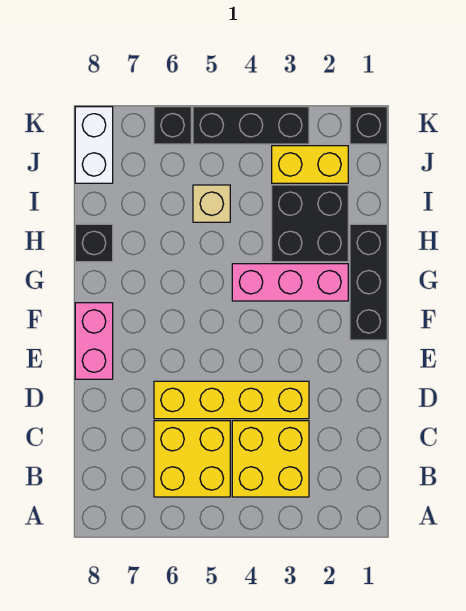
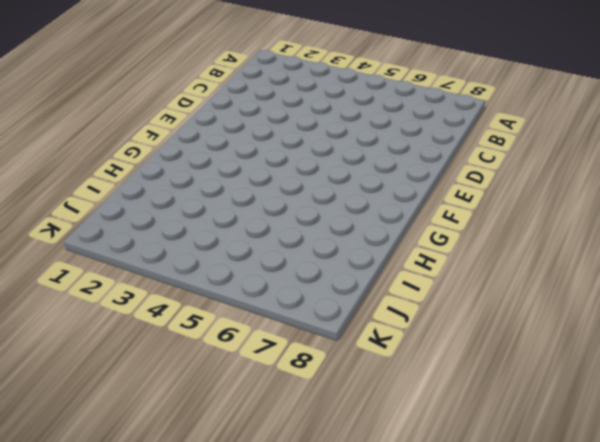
none -> yellow 2x2 brick [232,421,309,497]
none -> yellow 2x2 brick [154,421,230,497]
none -> yellow 1x4 brick [154,381,309,419]

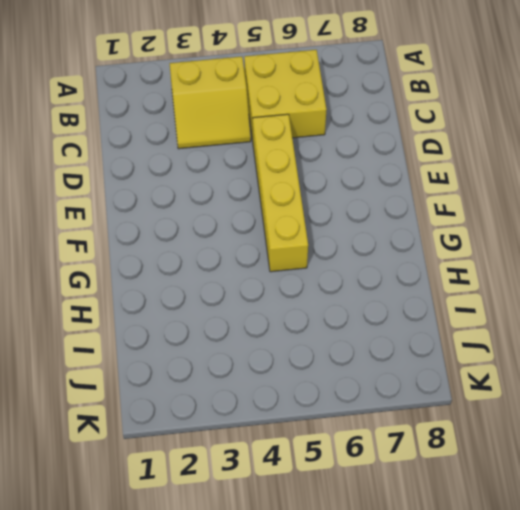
yellow 2x2 slope [170,57,251,149] -> yellow 2x2 brick [232,421,309,497]
yellow 1x4 brick [253,114,308,272] -> yellow 1x4 brick turned to [154,381,309,419]
none -> pink 1x2 brick [75,303,113,379]
none -> black 1x3 brick [350,224,387,340]
none -> pink 1x3 brick [232,264,348,301]

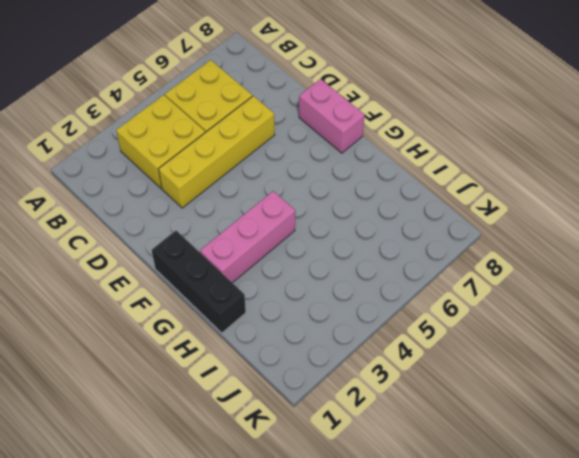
none -> black 2x2 brick [272,185,348,262]
none -> black 1x1 brick [75,224,113,262]
none -> tan 1x1 brick [193,185,230,222]

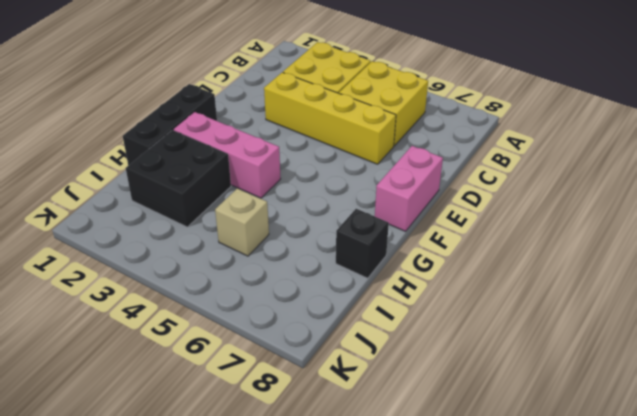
none -> yellow 1x2 brick [272,146,348,183]
none -> white 1x2 brick [75,107,113,183]
none -> black 1x1 brick [350,107,387,144]

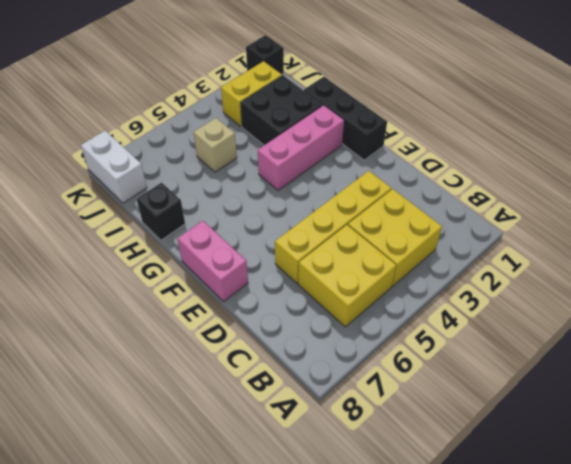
none -> black 1x3 brick [193,107,309,144]
none -> black 1x1 brick [154,107,191,144]

